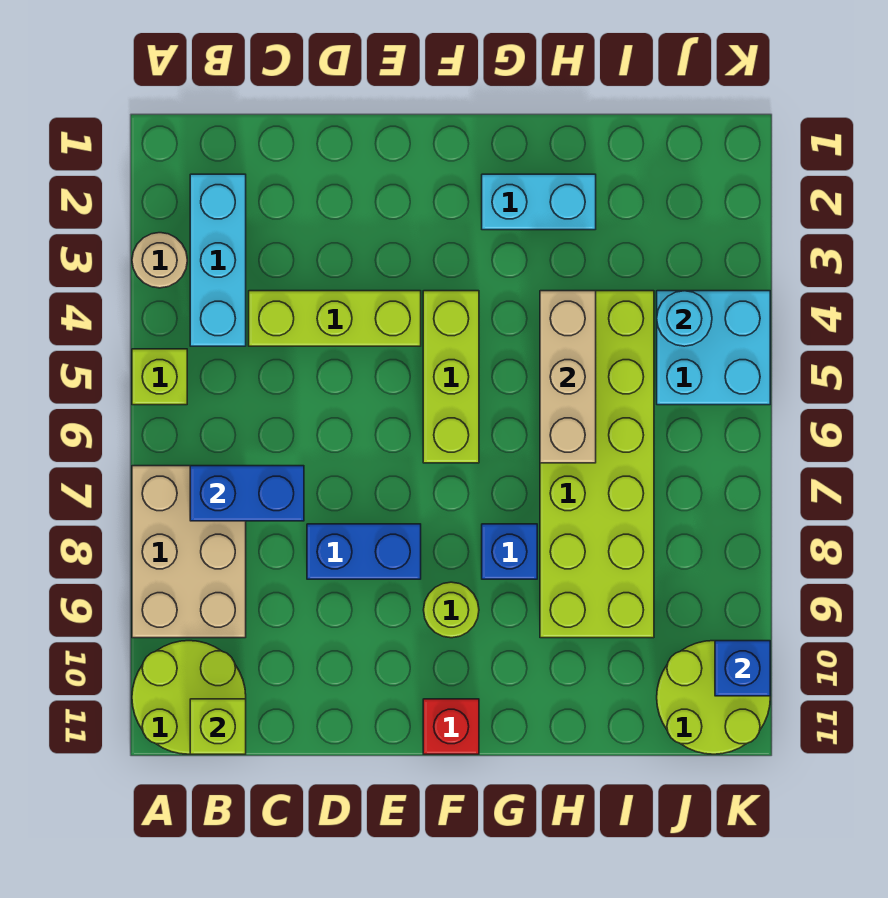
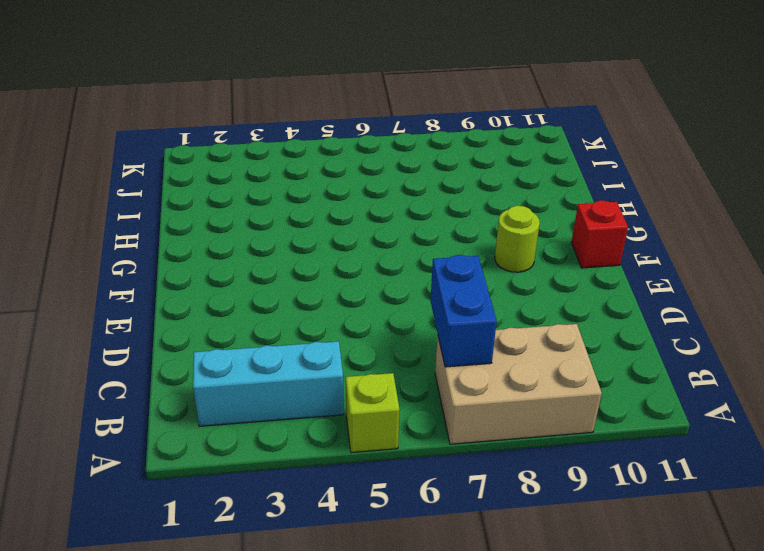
none -> tan 1x1 round brick [132,233,187,288]
none -> lime 2x2 round brick [132,641,246,754]
none -> lime 1x3 brick [249,291,421,346]

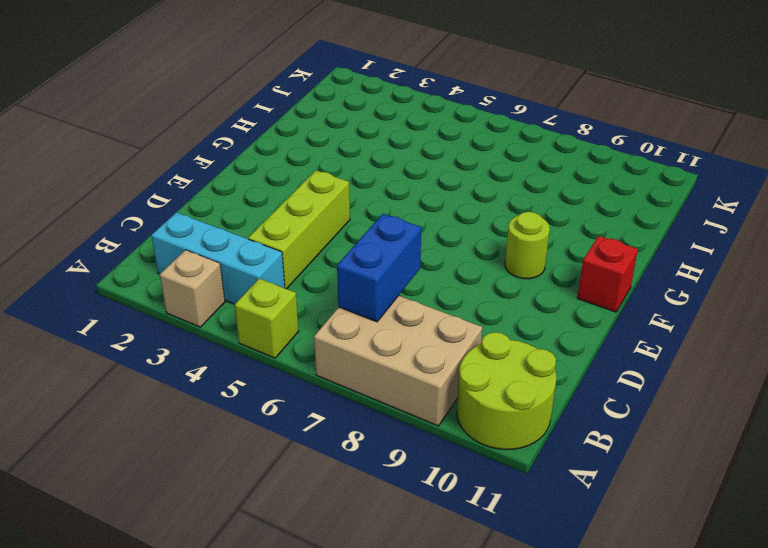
tan 1x1 brick [160,250,225,327] -> tan 1x1 round brick [132,233,187,288]
none -> blue 1x2 brick [307,524,421,579]
none -> lime 1x3 brick [423,291,479,463]
none -> cyan 1x2 brick [482,174,596,230]

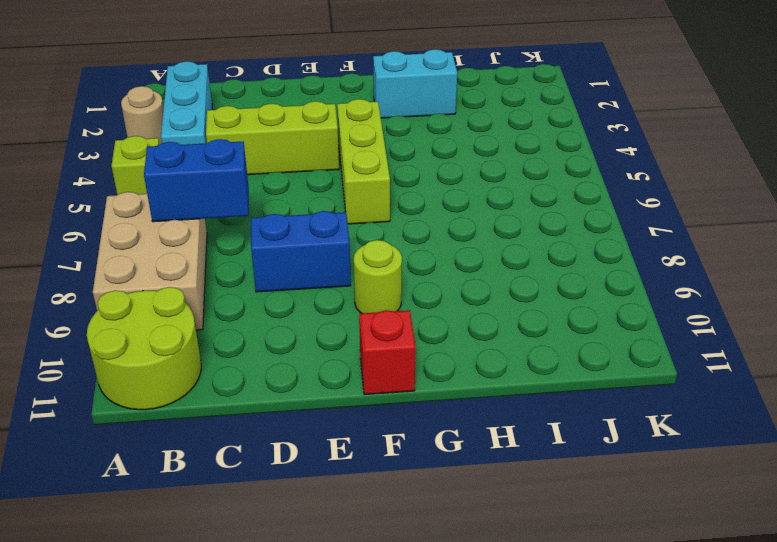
none -> blue 1x1 brick [482,524,537,579]
none -> lime 2x6 brick [540,291,654,638]
none -> cyan 2x2 brick [657,291,770,405]

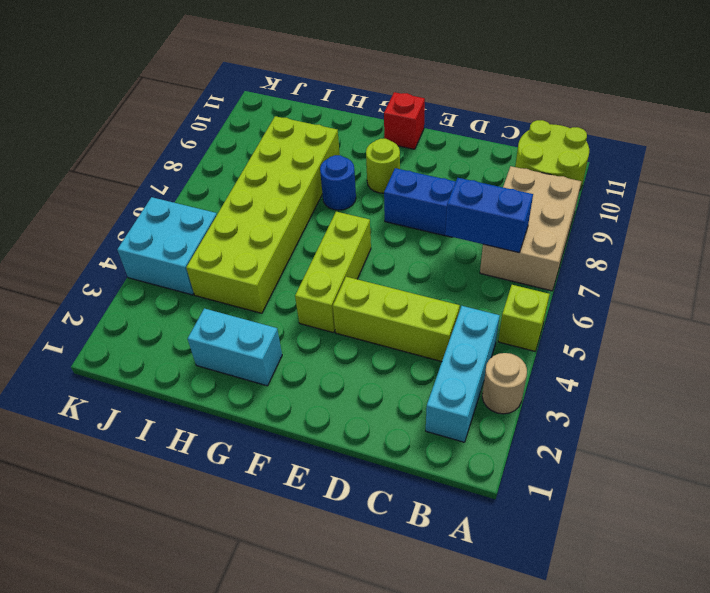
blue 1x1 round brick [320,155,356,210] -> blue 1x1 brick [482,524,537,579]
none -> lime 2x2 round brick [657,641,770,754]
none -> lime 1x1 brick [190,699,246,754]
none -> tan 1x3 brick [540,291,596,463]

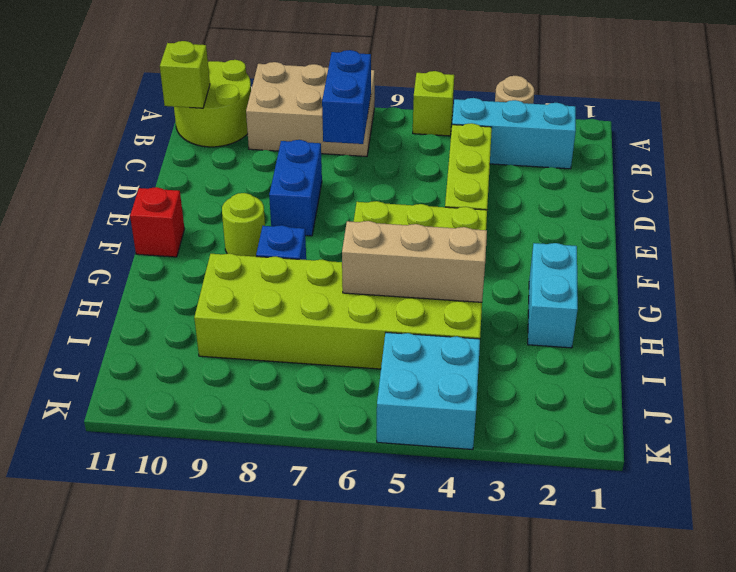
none -> lime 2x2 round brick [657,641,770,754]
none -> cyan 1x1 round brick [657,291,712,346]
none -> blue 1x1 brick [715,641,770,696]

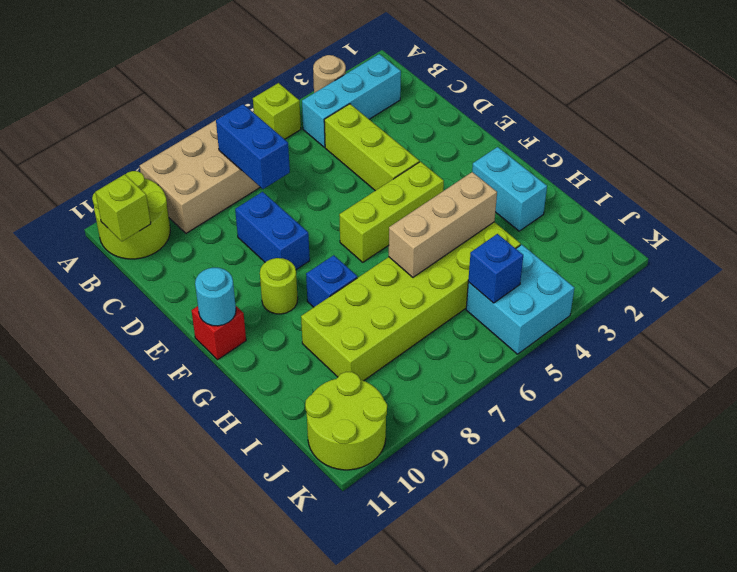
cyan 1x1 round brick [195,268,236,326] -> cyan 1x1 round brick moved to [657,291,712,346]
blue 1x1 brick [468,234,523,303] -> blue 1x1 brick moved to [715,641,770,696]

